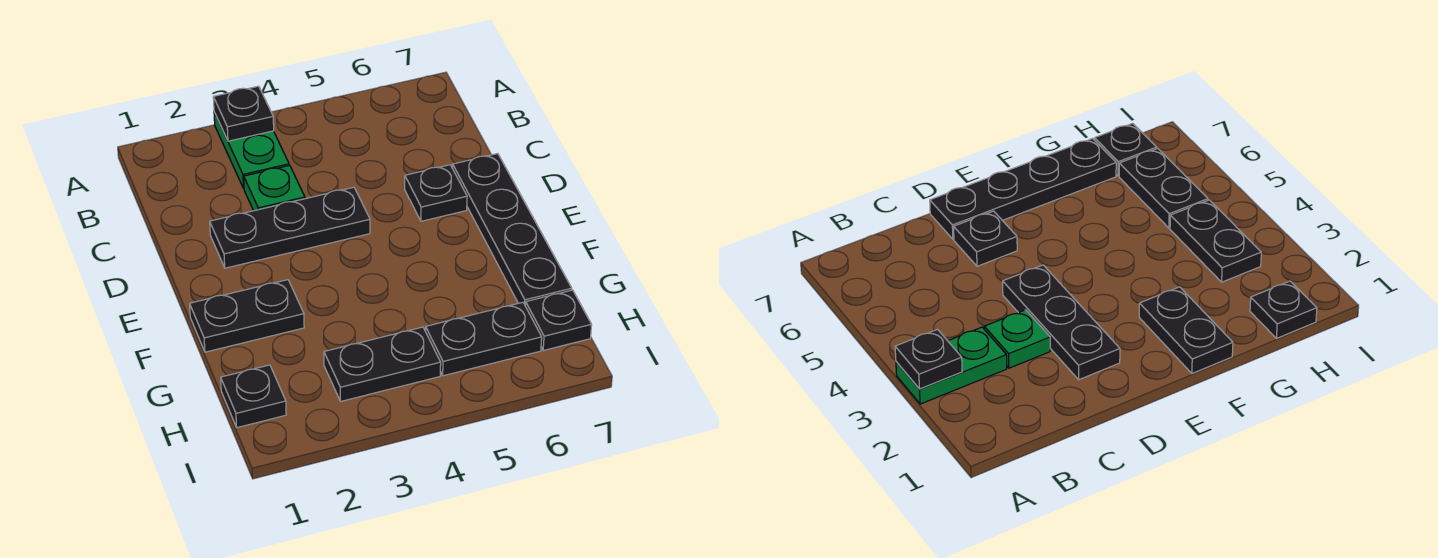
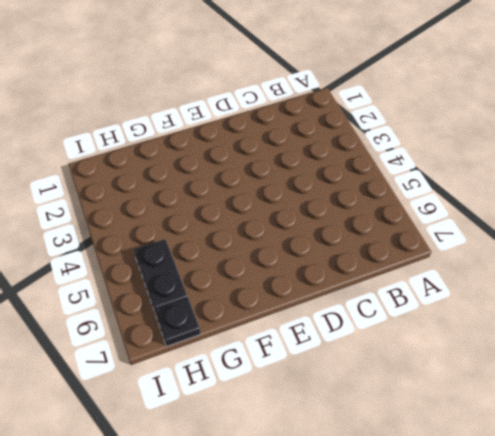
none -> green 1x2 plate [214,112,289,188]
none -> green 1x1 plate [244,165,305,211]

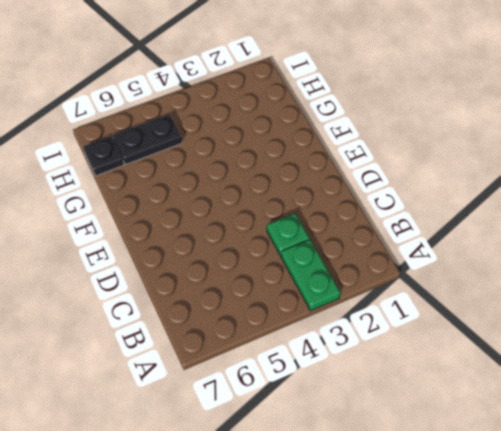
none -> black 1x3 plate [210,187,370,268]
none -> black 1x1 plate [405,165,467,221]

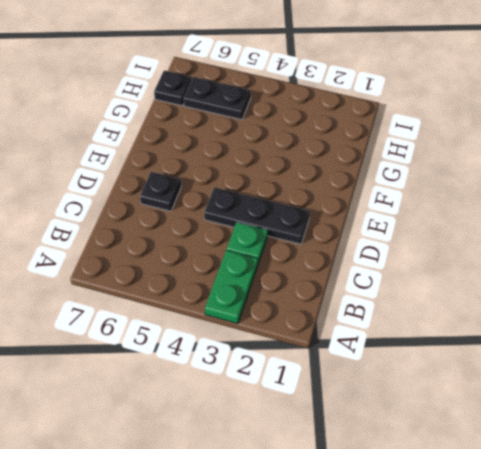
none -> black 1x4 plate [453,154,572,305]
none -> black 1x2 plate [190,280,304,352]

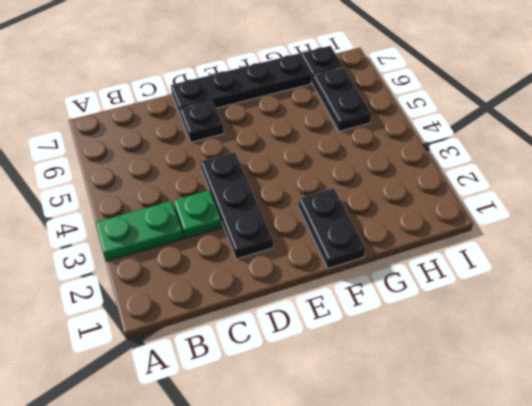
none -> black 1x1 plate [221,365,286,428]
none -> black 1x2 plate [324,327,441,401]

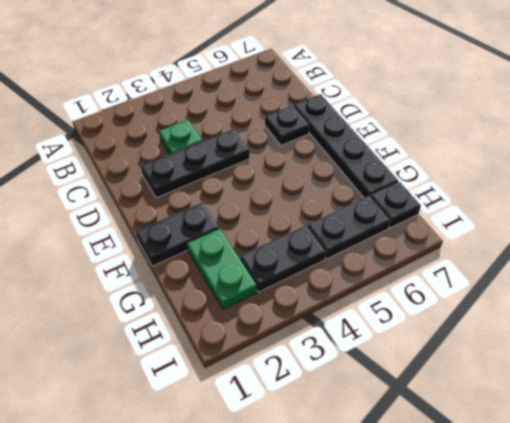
green 1x2 plate [187,229,257,309] -> green 1x2 plate moved to [214,112,289,188]
none -> black 1x1 plate [221,365,286,428]
none -> black 1x1 plate [213,86,274,141]

